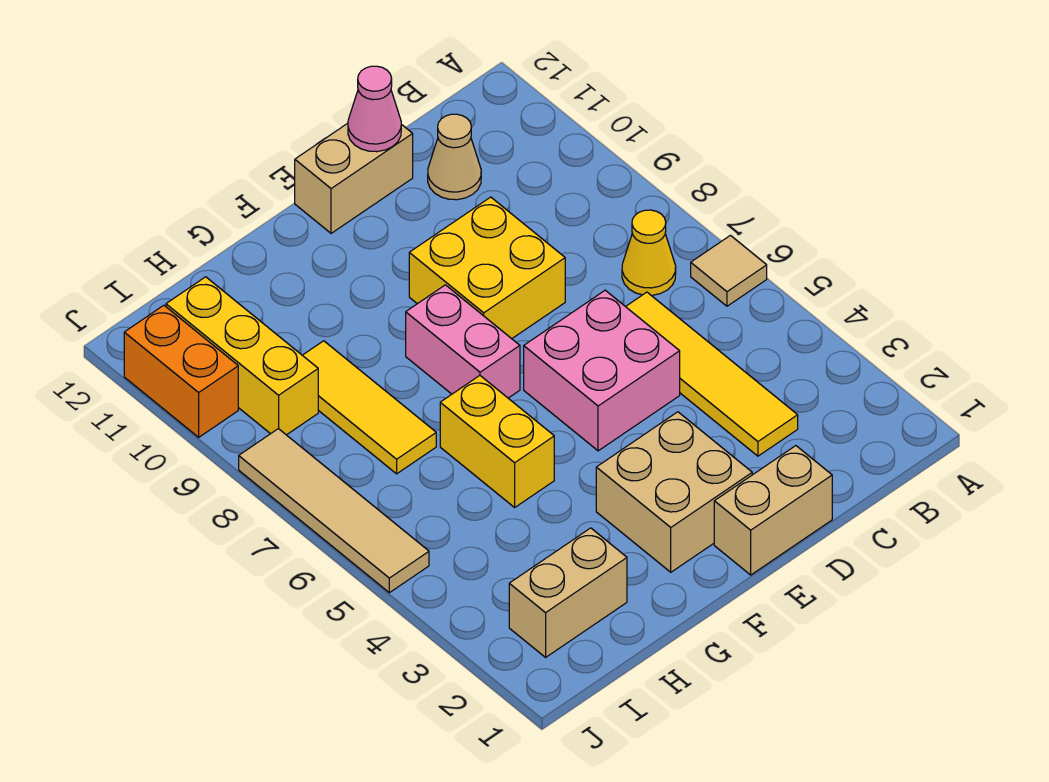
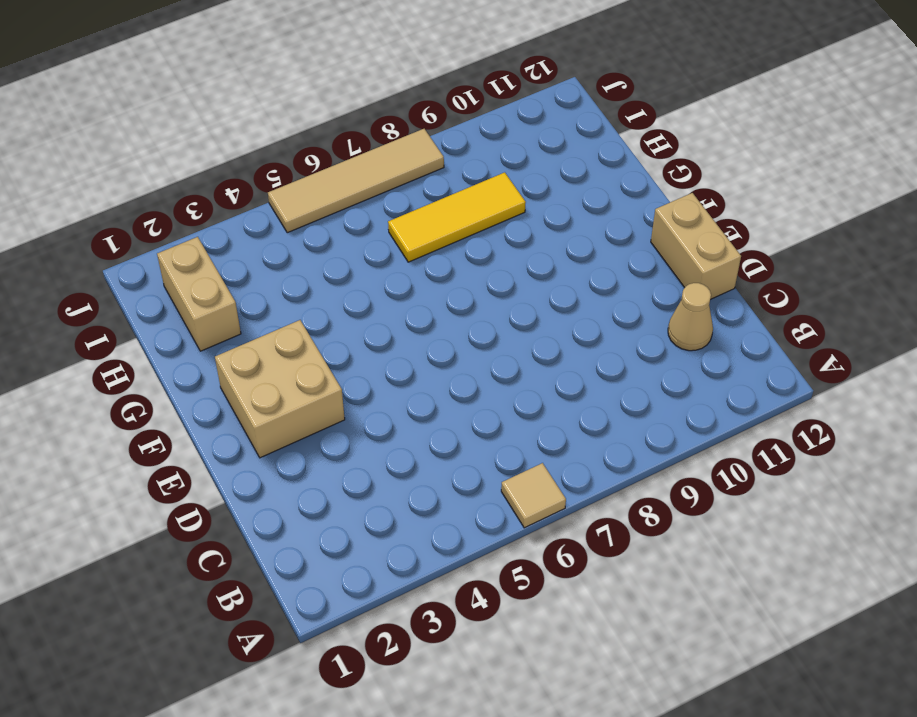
none -> yellow 1x1 cone [622,210,676,295]
none -> yellow 1x4 tile [626,292,798,456]
none -> tan 1x2 brick [714,446,832,575]

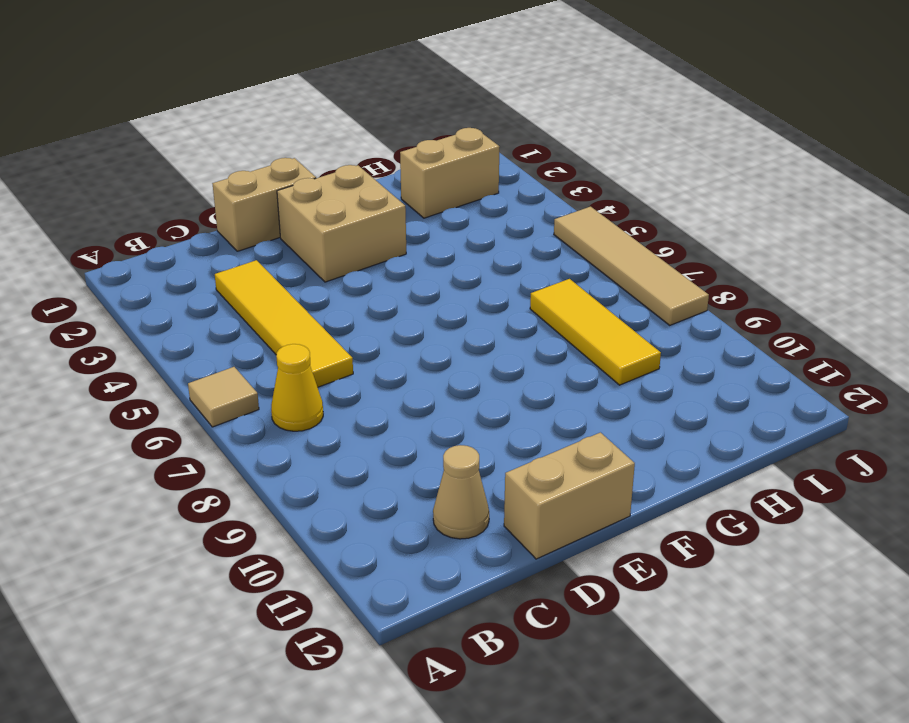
none -> pink 2x2 brick [524,290,680,451]
none -> yellow 2x2 brick [409,197,565,339]
none -> pink 1x2 brick [406,285,520,398]

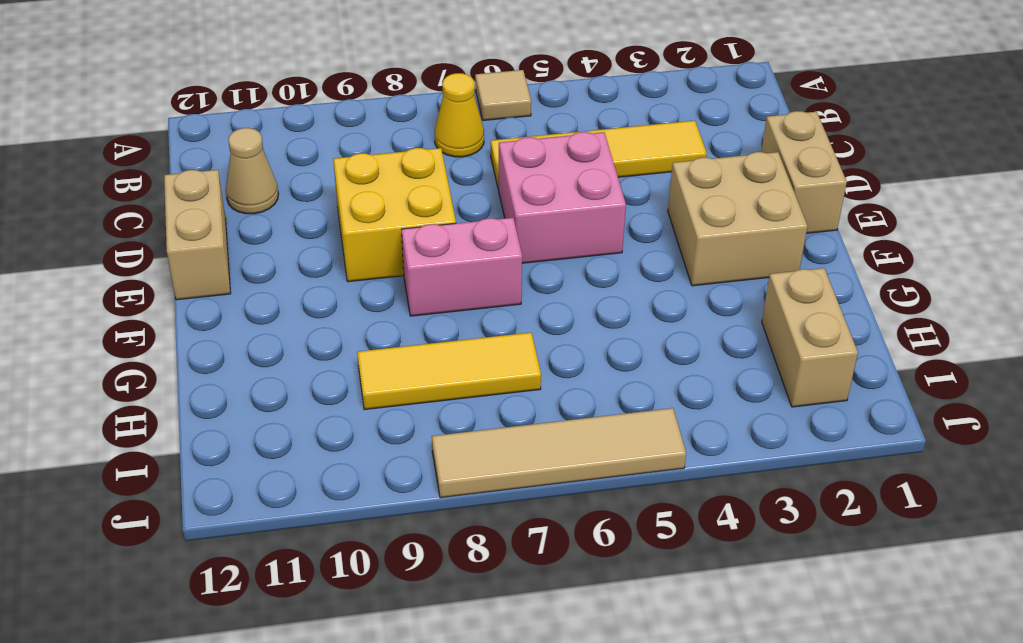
none -> yellow 1x2 brick [440,376,554,507]
none -> yellow 1x3 brick [166,277,318,435]
none -> orange 1x2 brick [124,305,238,437]

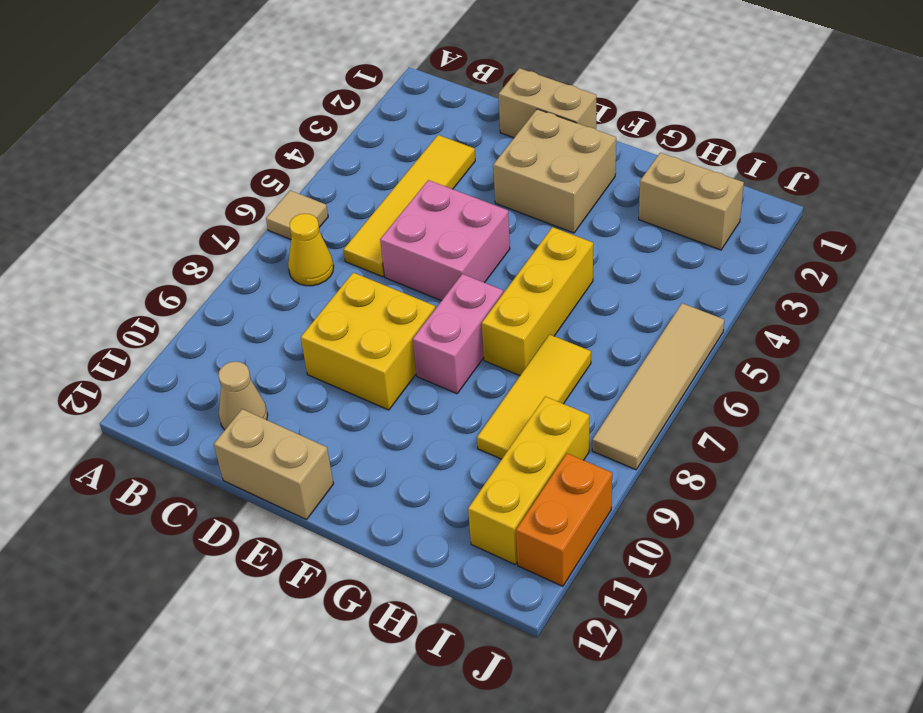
yellow 1x3 brick [482,227,593,375] -> yellow 1x2 brick [440,376,554,507]
none -> pink 1x1 cone [348,66,401,152]

